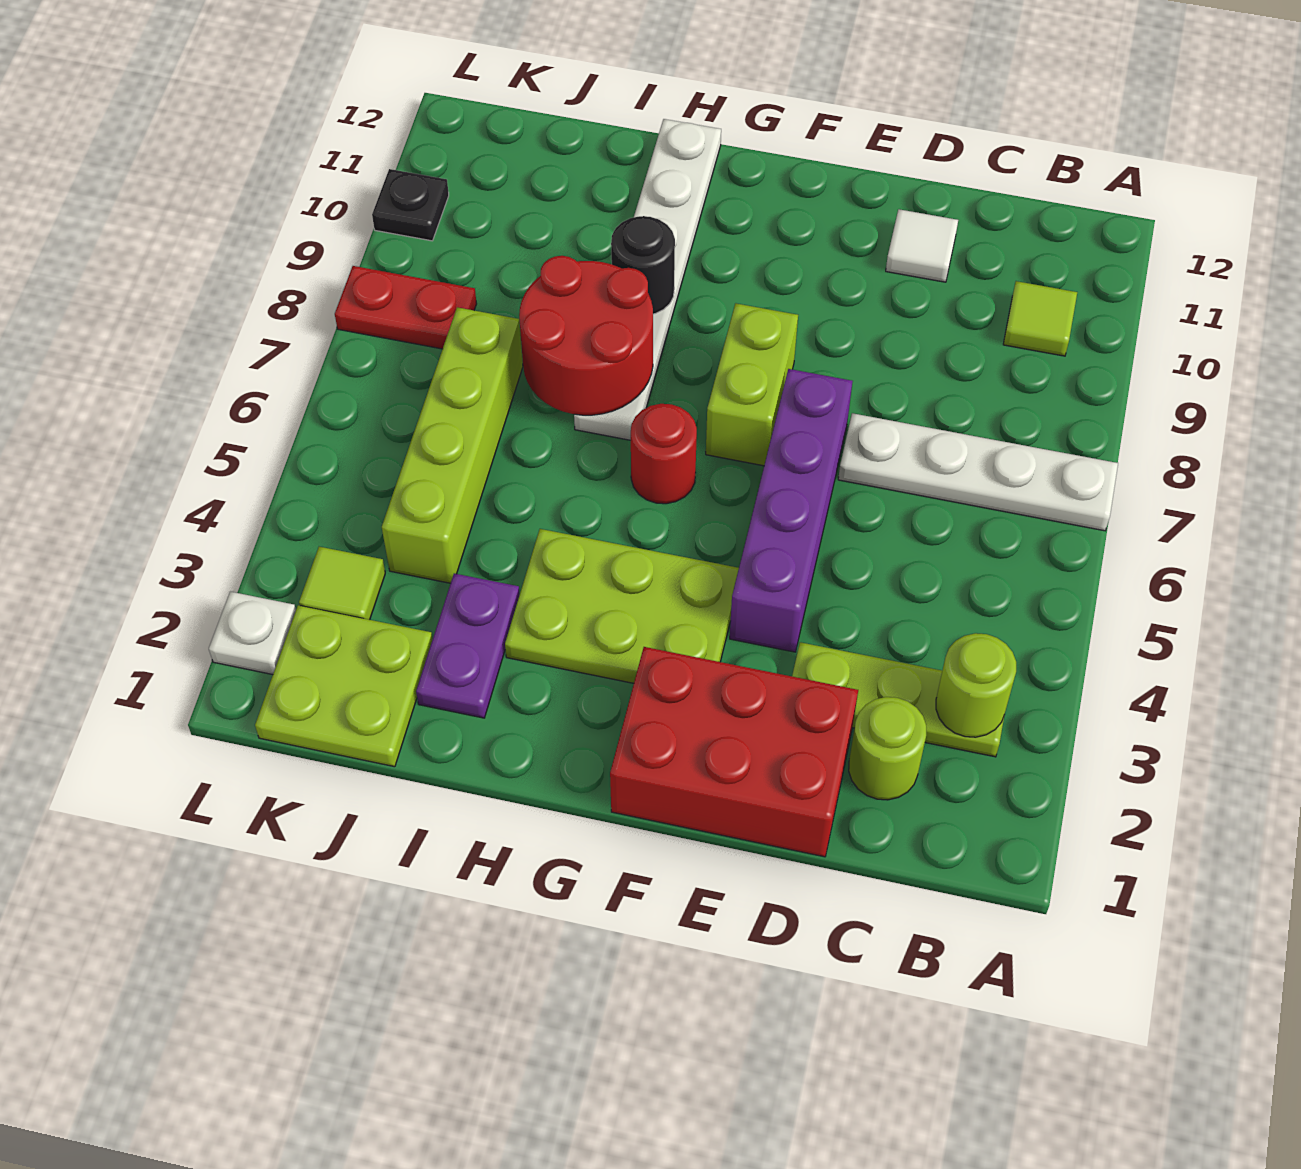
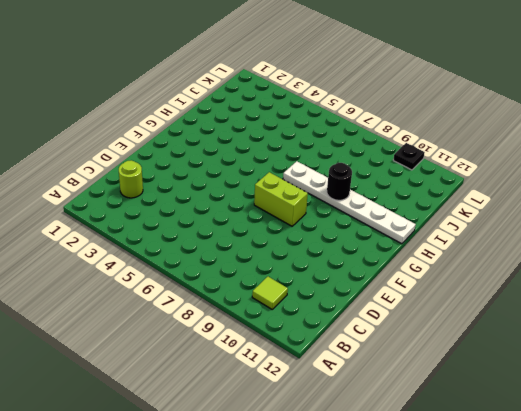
none -> white 1x4 plate [838,413,1118,531]
none -> lime 1x3 plate [792,642,1004,757]
none -> red 2x3 brick [610,647,858,857]

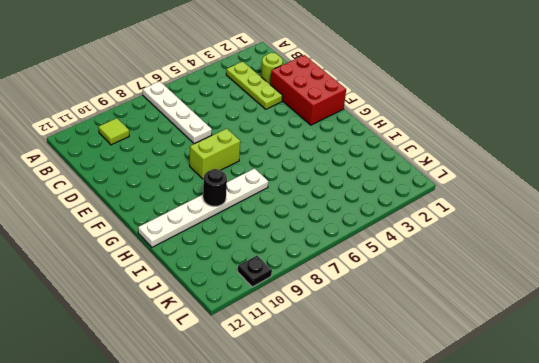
none -> white 1x1 tile [886,209,958,282]
none -> purple 1x4 brick [730,369,853,652]
none -> lime 2x3 plate [505,529,739,683]

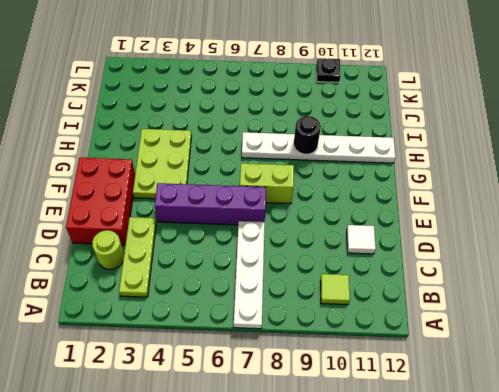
none -> red 1x1 round brick [631,404,697,504]
none -> purple 1x2 plate [416,573,520,718]
none -> lime 2x2 plate [255,605,433,767]

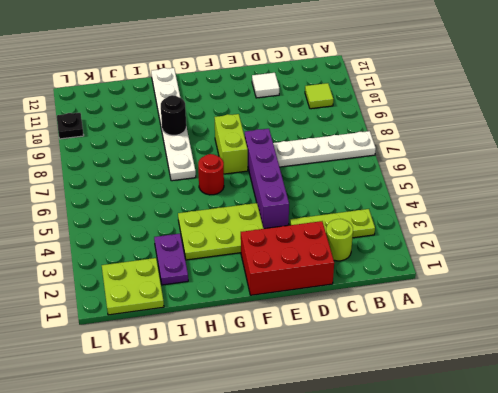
none -> lime 1x4 brick [382,307,523,583]
none -> lime 1x1 tile [299,547,385,620]
none -> red 1x2 plate [335,266,477,349]

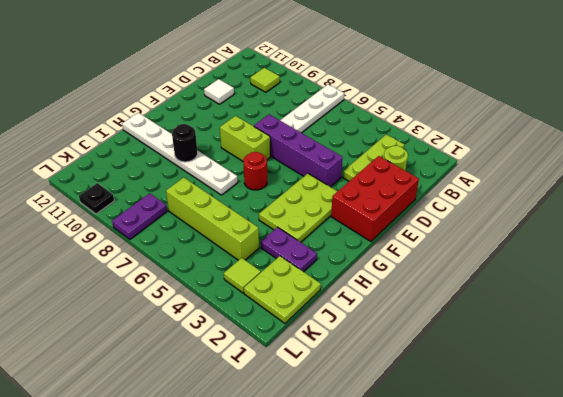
purple 1x2 plate [112,193,167,239] -> red 1x2 plate [335,266,477,349]
none -> white 1x1 plate [209,592,296,675]
none -> lime 1x1 round brick [936,633,1016,737]
none -> red 2x2 round brick [519,256,653,415]

